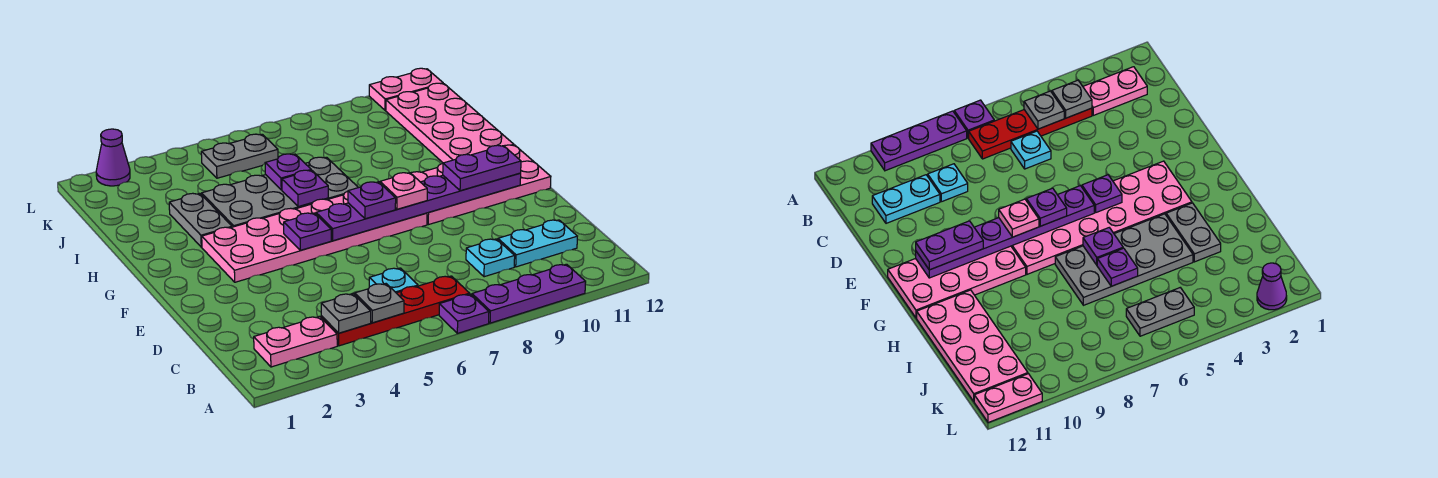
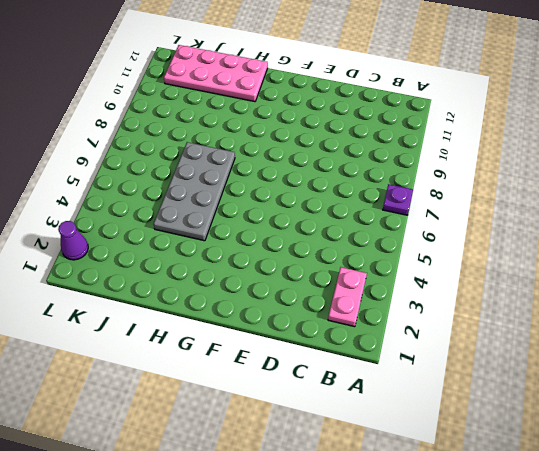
none -> purple 1x3 plate [472,264,586,323]
none -> red 1x4 plate [321,276,470,346]
none -> cyan 1x1 plate [369,268,418,293]

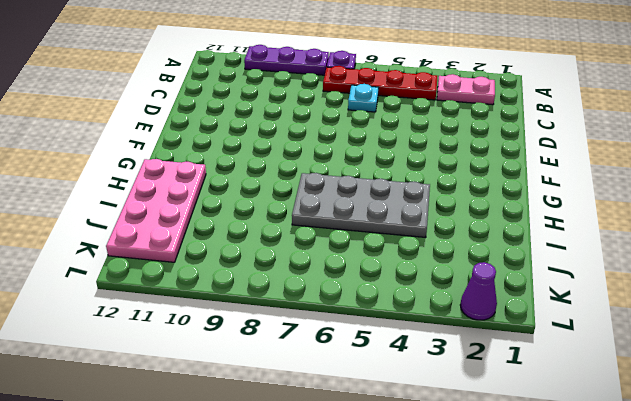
none -> cyan 1x1 plate [466,239,515,277]
none -> cyan 1x2 plate [498,220,577,267]
none -> pink 2x6 plate [202,182,427,282]

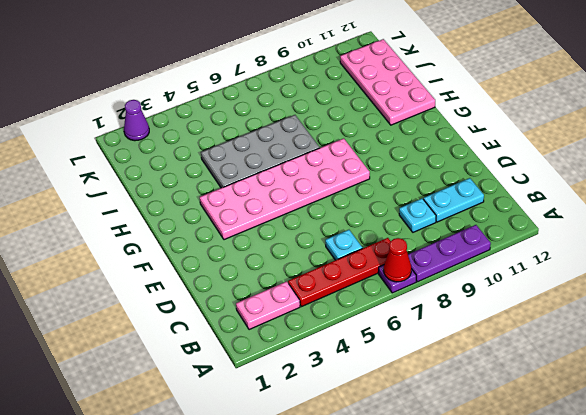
red 1x1 cone [384,238,411,282] -> none
none -> pink 2x4 plate [411,145,551,225]
none -> grey 1x2 plate [169,193,232,247]
none -> grey 1x2 plate [201,134,278,178]

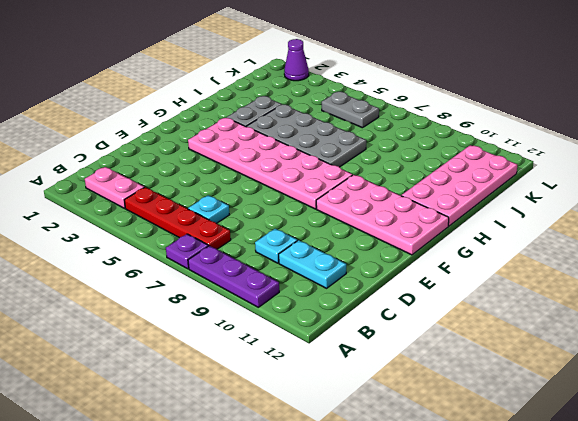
none -> pink 1x2 plate [369,68,443,110]
none -> grey 1x1 plate [321,294,371,333]
none -> grey 1x1 plate [355,284,404,323]

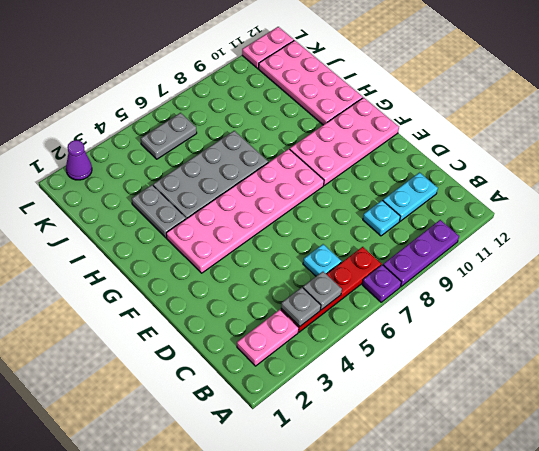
none -> purple 1x1 plate [284,213,331,250]
none -> purple 1x6 plate [316,173,521,241]
none -> purple 1x1 plate [282,170,328,207]

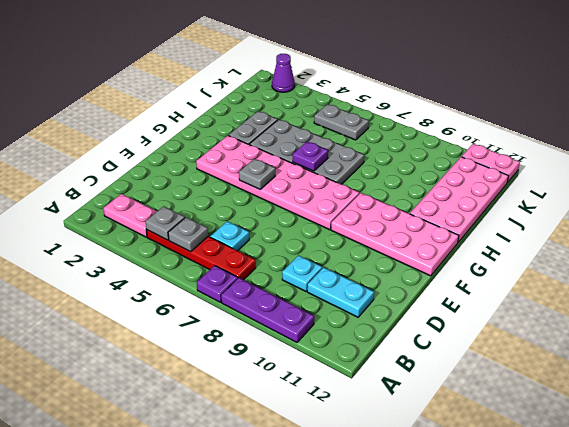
grey 1x1 plate [239,159,275,190] -> purple 1x1 plate [284,213,331,250]
none -> purple 1x6 plate [316,173,521,241]
none -> purple 1x1 plate [265,154,311,190]
none -> purple 1x1 plate [348,182,396,219]

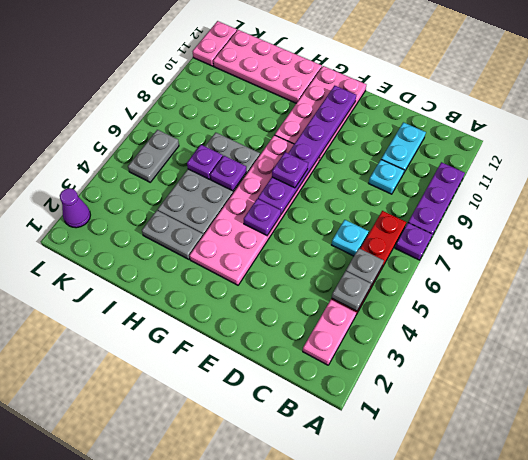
none -> pink 1x1 plate [380,173,427,209]
none -> purple 1x2 plate [443,145,521,191]

